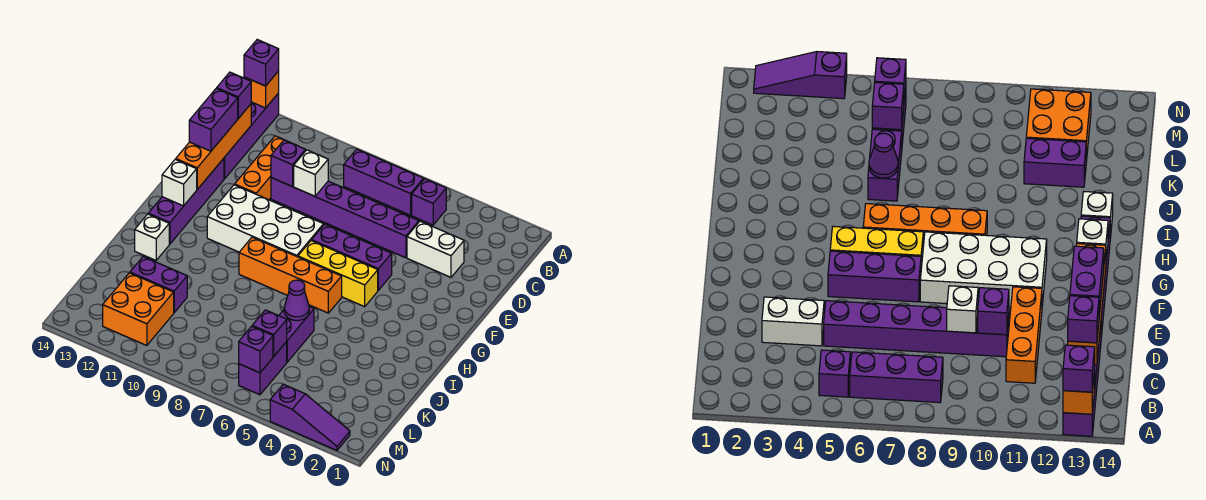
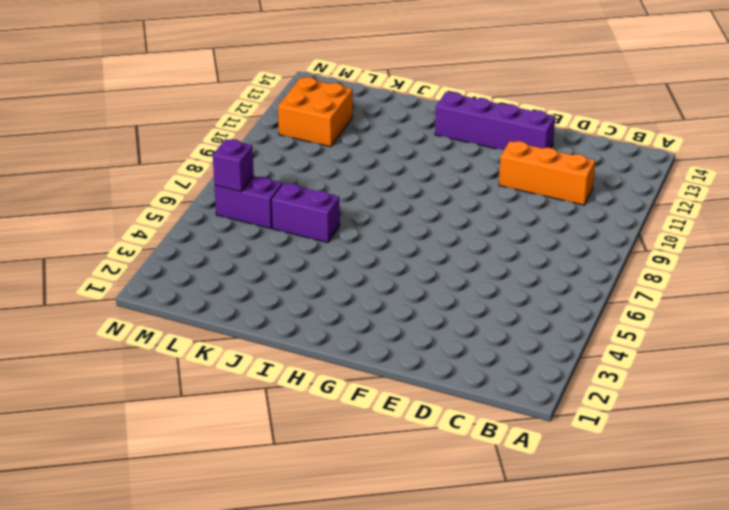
none -> purple 1x4 brick [224,93,279,179]
none -> purple 1x1 brick [412,179,446,225]
none -> purple 1x3 brick [344,149,424,215]

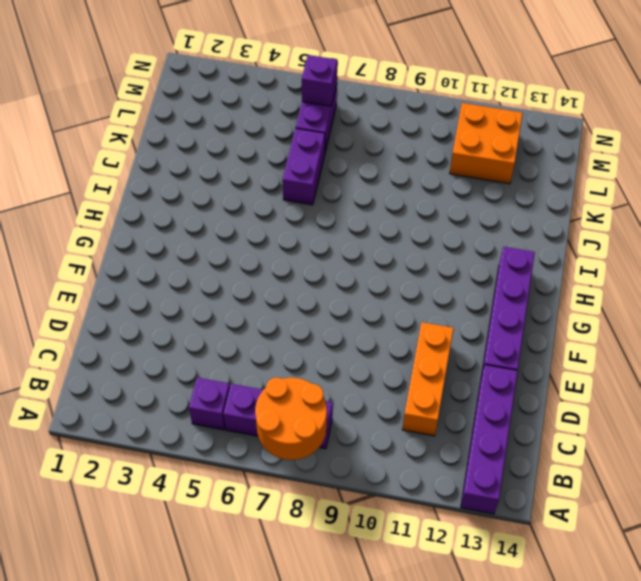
orange 2x2 round brick [255,378,327,460] -> none
none -> white 1x2 brick [407,221,464,277]
none -> purple 1x6 brick [271,178,419,258]
none -> purple 1x3 brick [312,224,392,290]

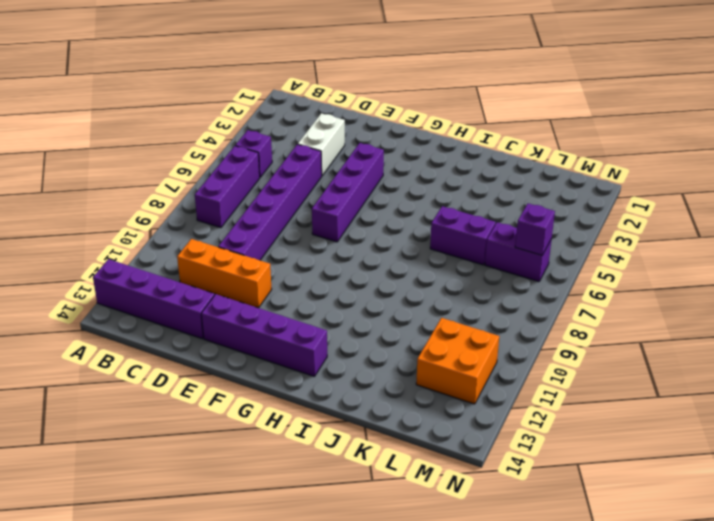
purple 1x4 brick [312,143,384,242] -> purple 1x3 brick [312,224,392,290]
none -> white 2x4 brick [207,185,324,257]
none -> yellow 1x3 brick [298,241,378,307]
none -> orange 1x4 brick [239,237,342,313]

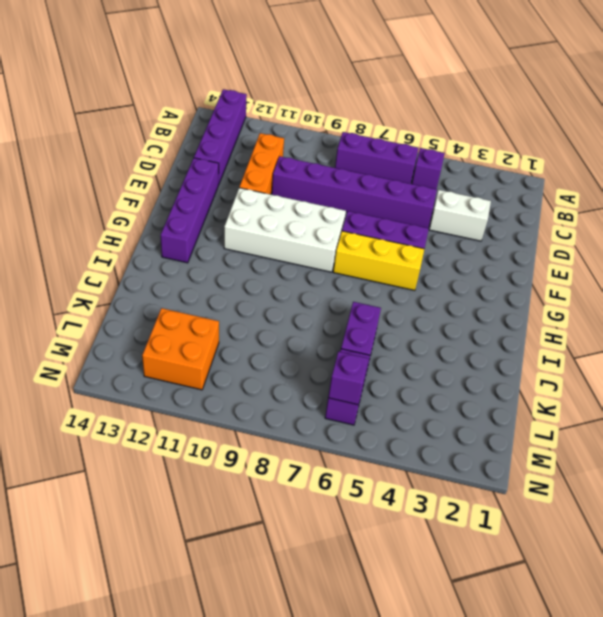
none -> orange 1x4 brick [239,237,342,313]
none -> white 1x1 brick [135,214,169,260]
none -> purple 1x2 brick [130,257,187,313]

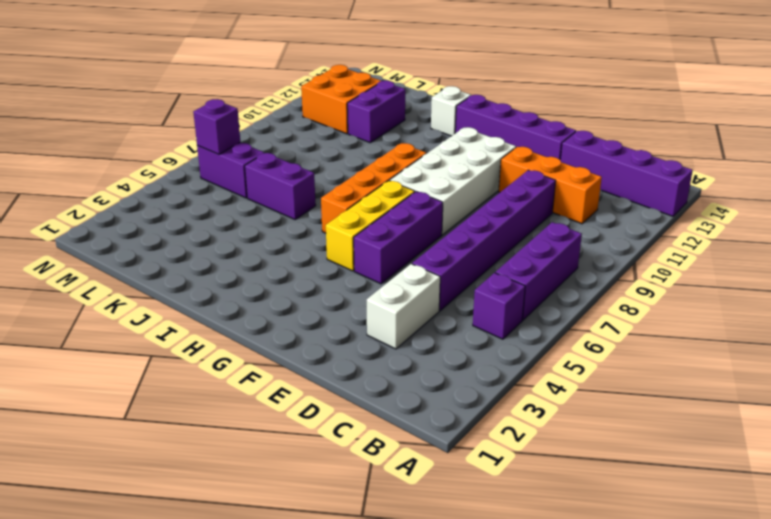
none -> purple 1x3 slope [270,384,350,450]
none -> orange 1x1 brick [244,71,279,108]
none -> orange 1x4 brick [176,104,251,189]

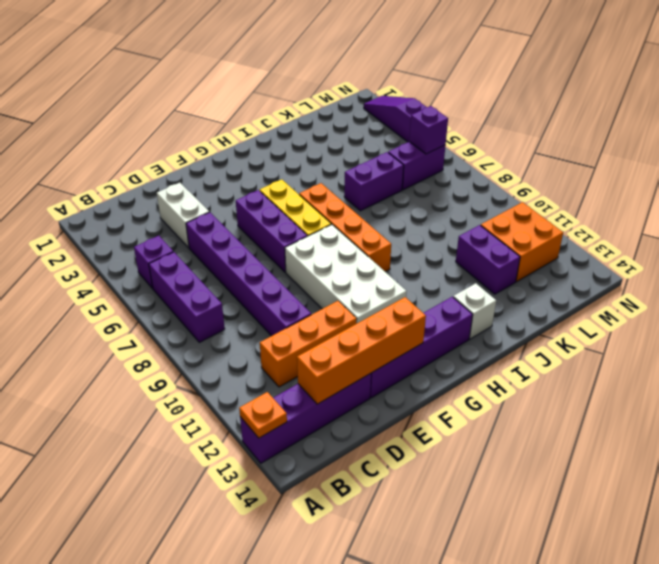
orange 1x1 plate [239,392,287,438] -> orange 1x1 brick [244,71,279,108]
none -> white 1x1 brick [294,150,328,196]
none -> purple 1x1 brick [271,140,306,187]
none -> white 1x1 brick [162,159,197,206]

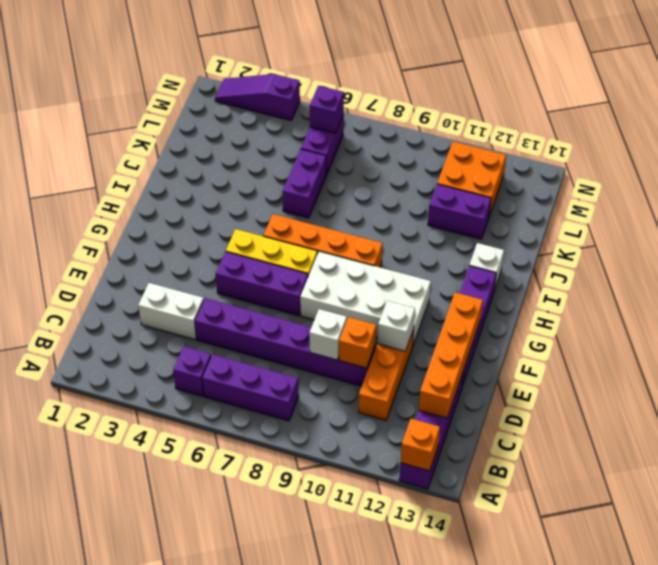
orange 1x1 brick [339,317,376,368] -> purple 1x1 brick [271,140,306,187]
white 1x1 brick [378,301,415,351] -> white 1x1 brick moved to [162,159,197,206]
none -> purple 1x1 cone [284,280,309,321]
none -> purple 1x1 brick [252,310,287,356]
none -> purple 1x1 brick [244,40,279,86]

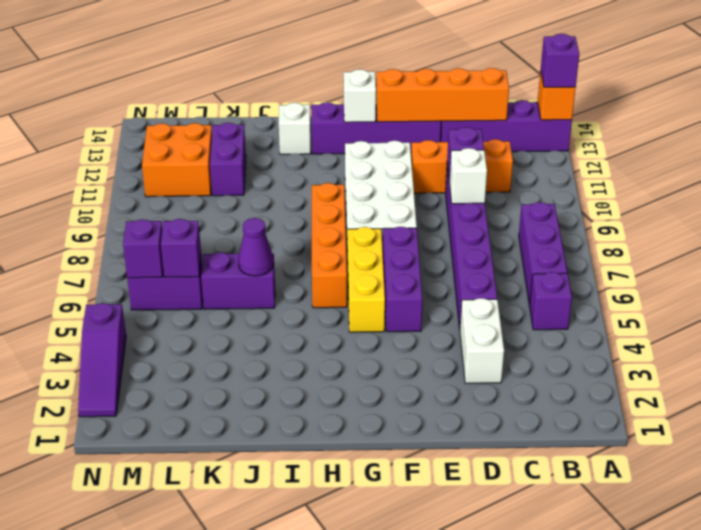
none -> purple 1x1 brick [217,72,251,118]
none -> purple 1x2 brick [189,88,238,151]

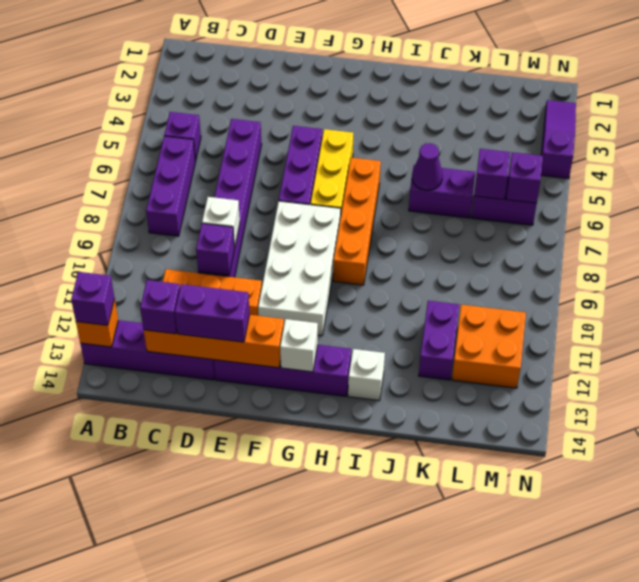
none -> white 1x2 brick [407,221,464,277]

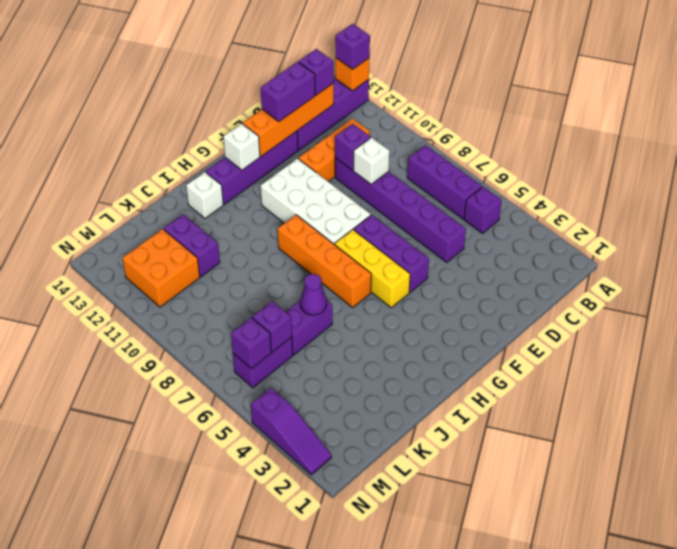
none -> white 1x2 brick [407,221,464,277]

